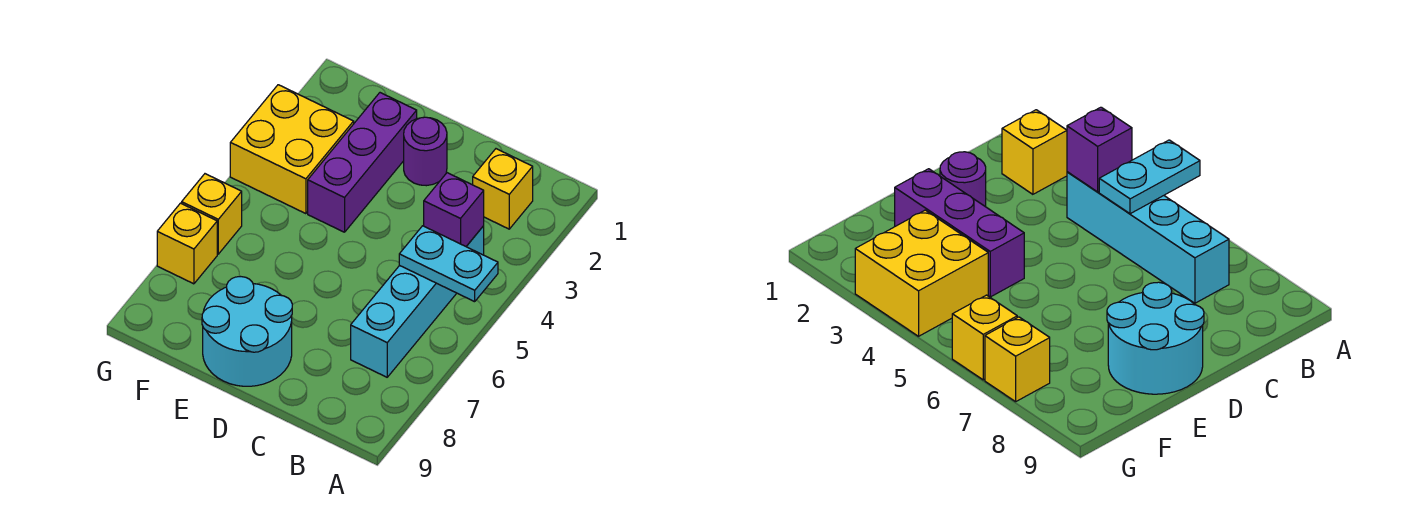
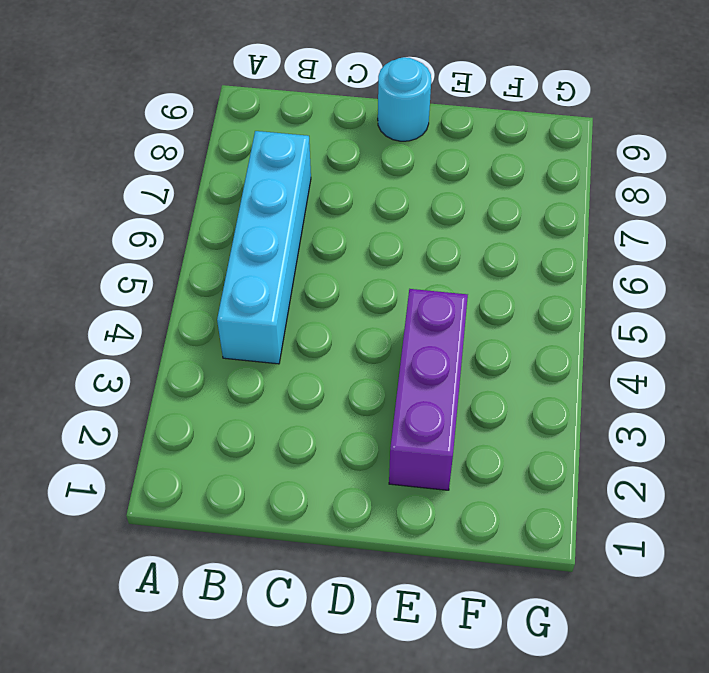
cyan 1x1 round brick [378,57,431,141] -> cyan 2x2 round brick [202,277,292,386]
none -> yellow 1x1 brick [473,149,533,229]
none -> purple 1x1 round brick [404,117,447,186]

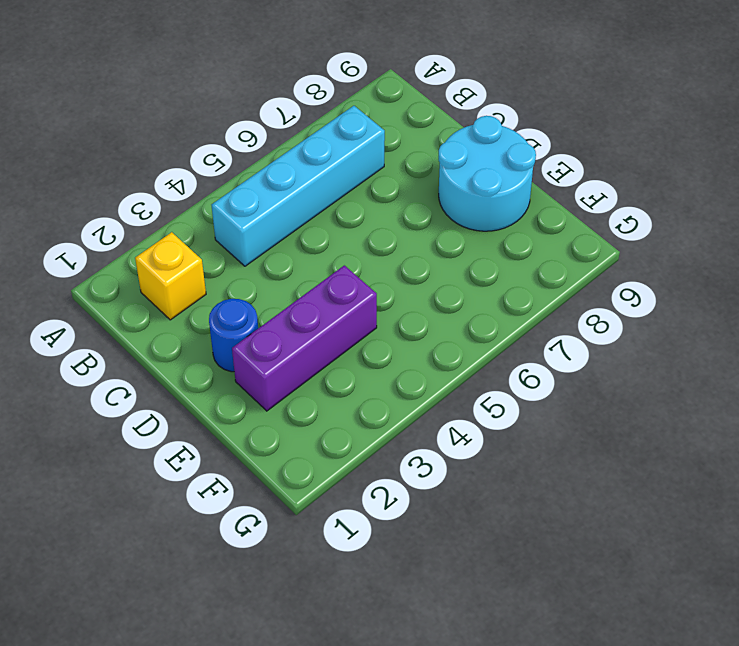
blue 1x1 round brick [209,299,258,372] -> purple 1x1 round brick [404,117,447,186]
none -> yellow 2x2 brick [230,85,354,214]
none -> yellow 1x1 brick [182,174,242,254]

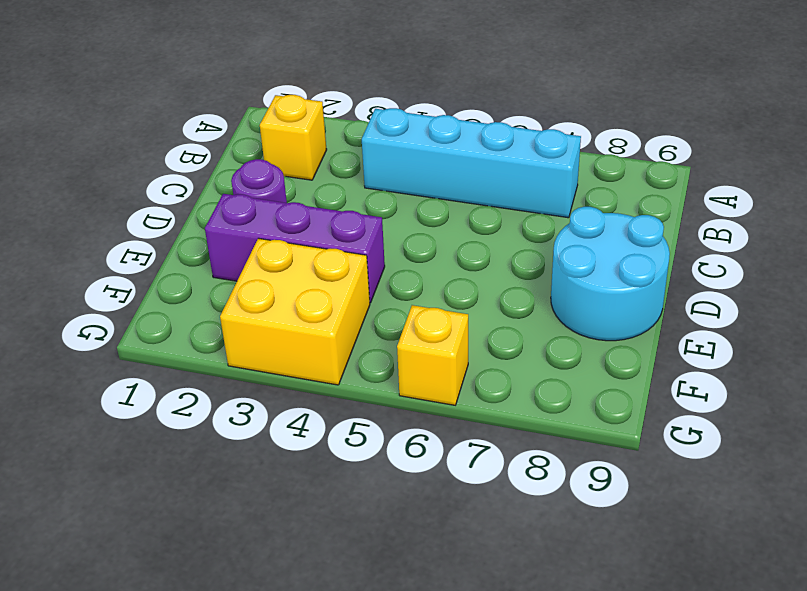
none -> yellow 1x1 brick [157,203,217,284]
none -> cyan 1x2 plate [399,226,498,302]

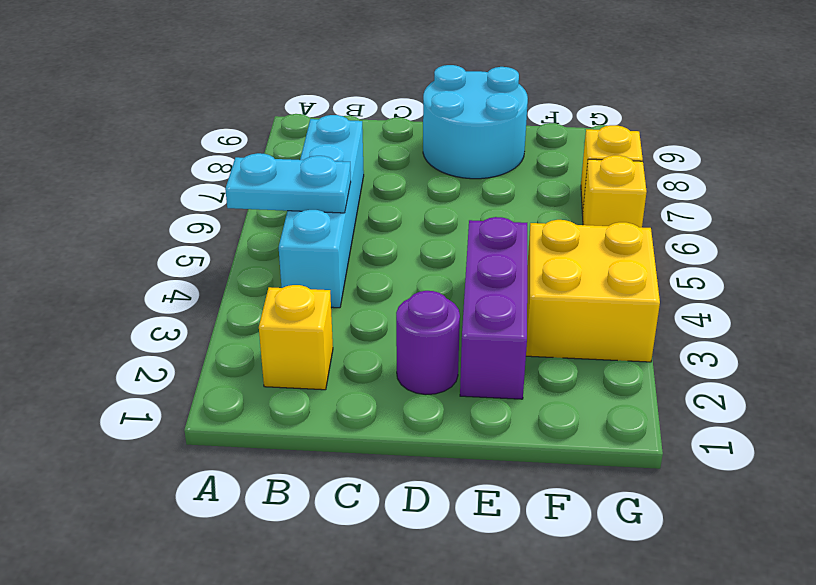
none -> purple 1x1 brick [424,173,484,246]

